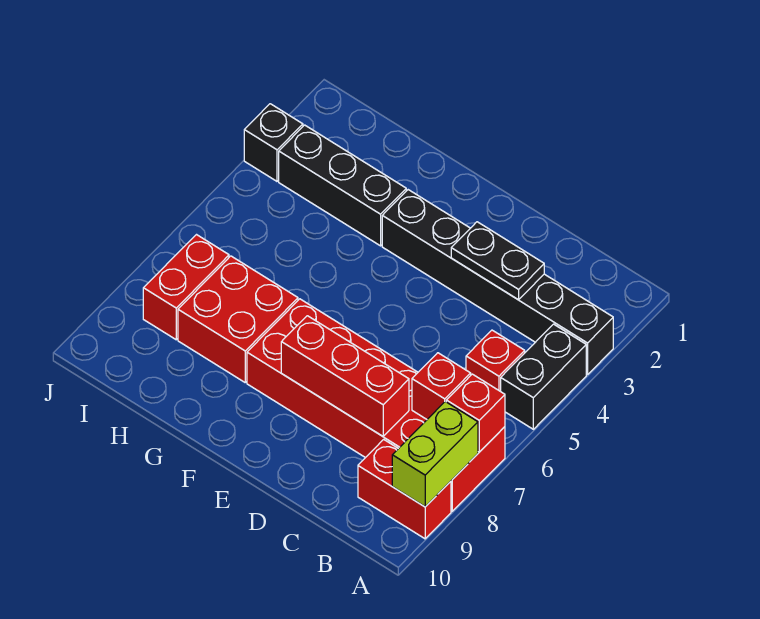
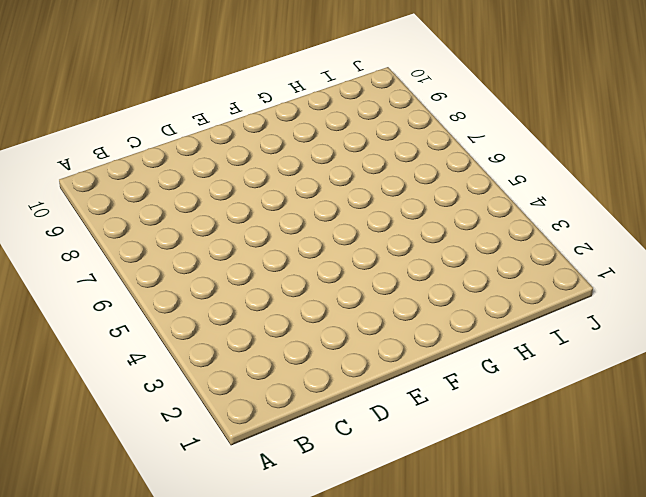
none -> black 1x6 brick [382,190,613,375]
none -> black 1x2 brick [501,324,586,429]
none -> red 2x6 brick [247,299,505,511]

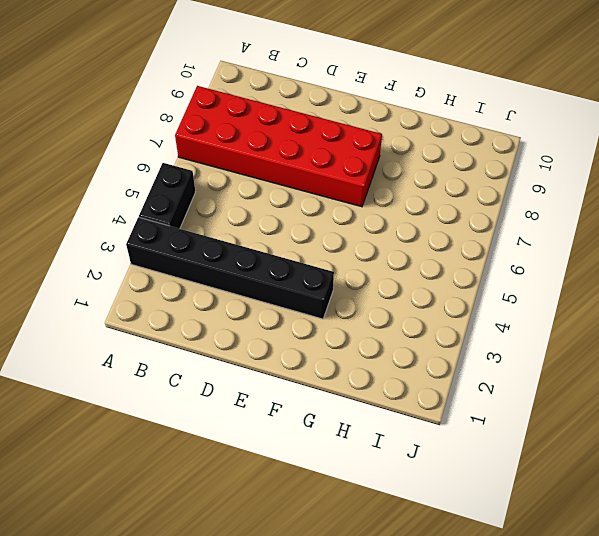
none -> red 1x2 brick [358,439,451,539]
none -> red 1x1 brick [466,330,525,391]
none -> black 1x3 brick [279,125,406,246]

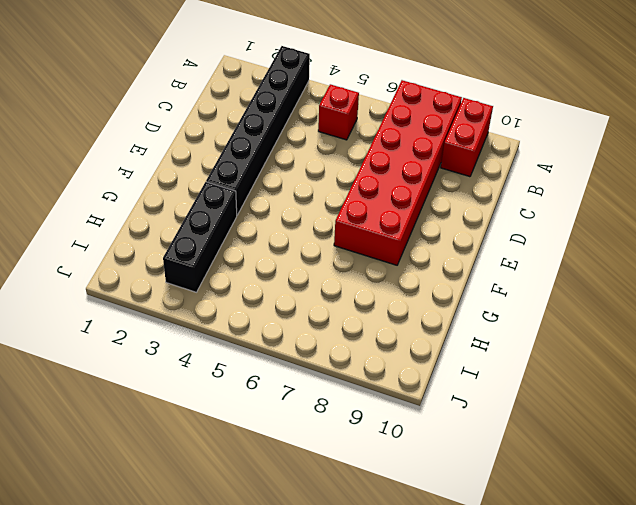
none -> black 1x2 brick [501,324,586,429]
none -> red 2x2 brick [178,256,298,382]
none -> red 1x2 brick [143,235,229,340]

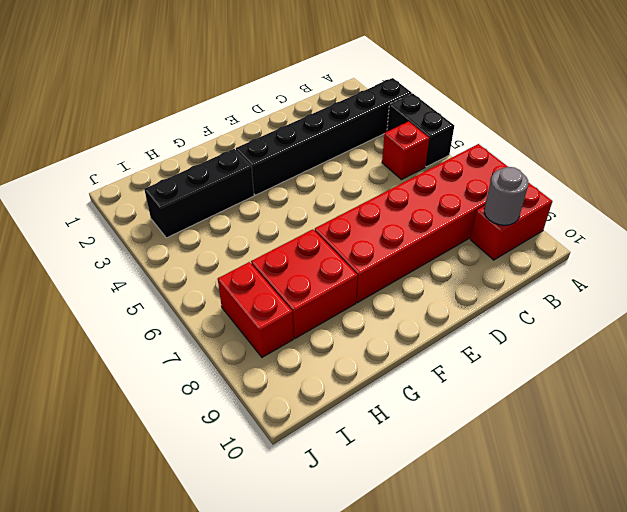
grey 1x1 round brick [484,167,528,225] -> none
none -> black 1x1 brick [244,104,303,181]
none -> red 1x1 brick [446,374,505,452]
none -> lime 1x2 brick [392,402,478,507]

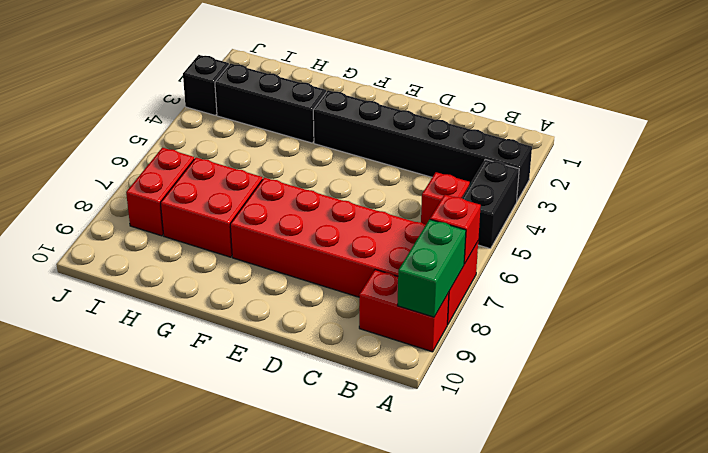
green 1x2 brick [398,219,466,317] -> lime 1x2 brick [392,402,478,507]
none -> red 1x1 brick [412,353,471,419]
none -> black 1x2 plate [451,222,544,300]
none -> red 1x3 brick [281,316,409,436]

